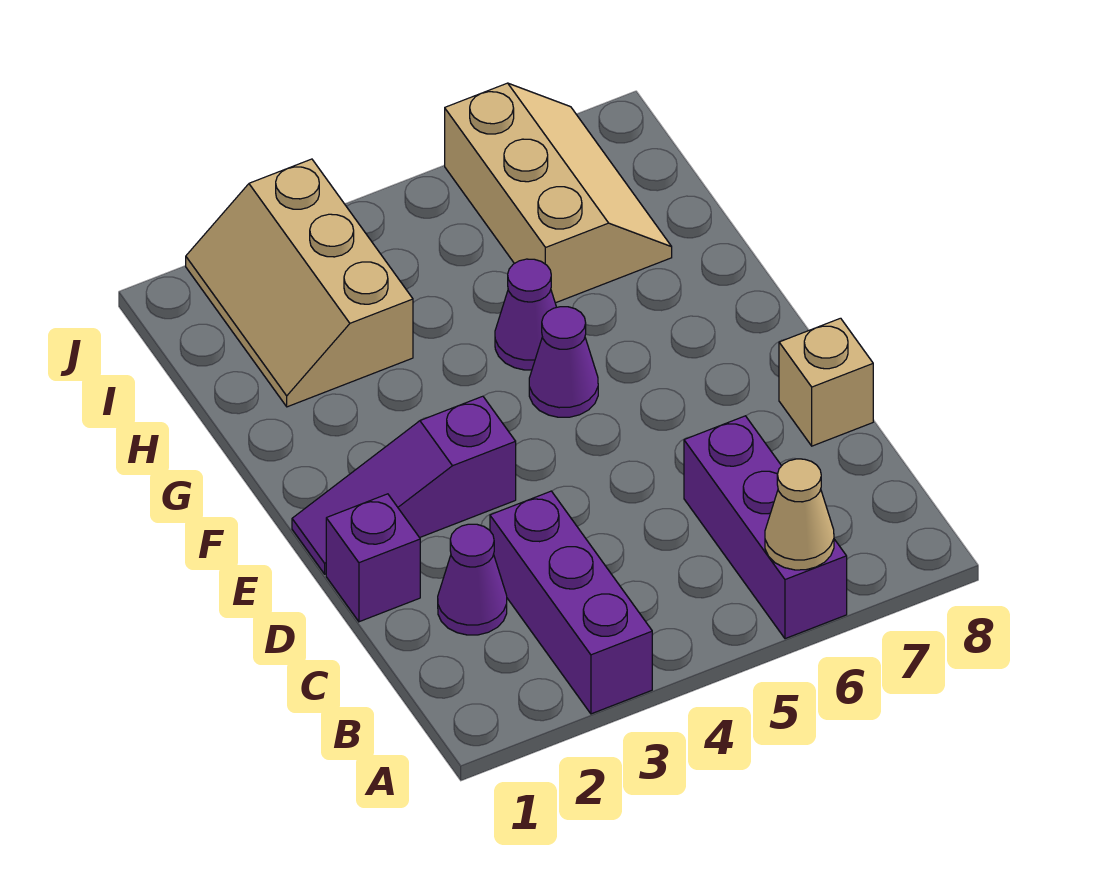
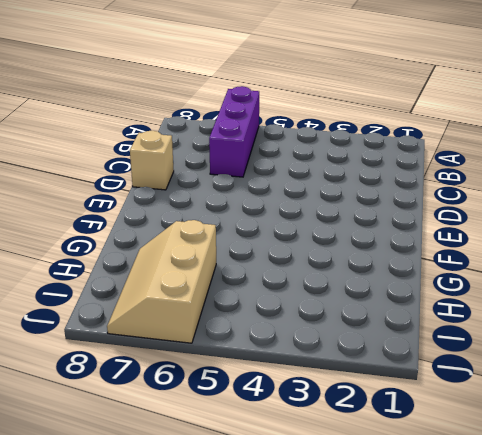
none -> purple 1x3 brick [490,491,652,714]
none -> purple 1x1 cone [438,524,507,635]

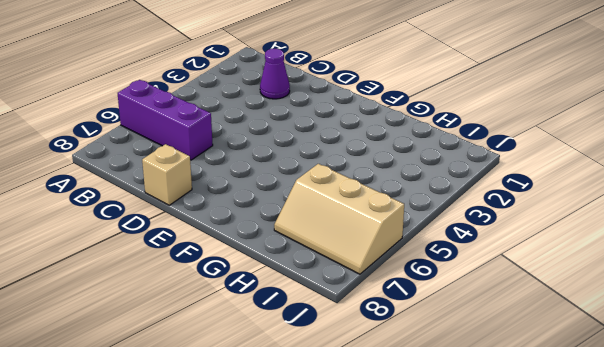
none -> purple 1x3 brick [490,491,652,714]
none -> purple 1x1 brick [326,494,420,622]

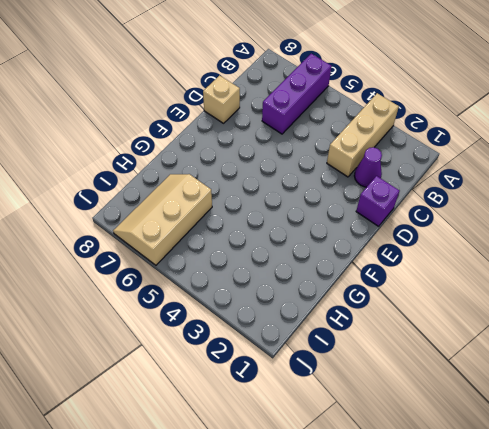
tan 1x3 brick [327,93,399,177] -> purple 1x3 brick [490,491,652,714]
none -> purple 1x3 slope [292,396,516,574]
none -> purple 1x1 cone [529,307,598,417]

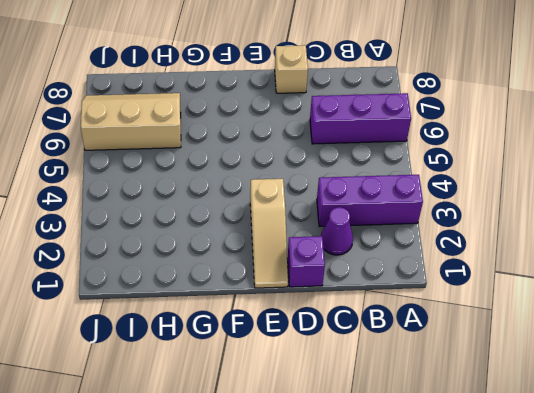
tan 1x3 slope [250,179,288,288] -> purple 1x3 slope [292,396,516,574]
none -> purple 1x1 cone [529,307,598,417]
none -> purple 1x1 cone [495,259,557,370]

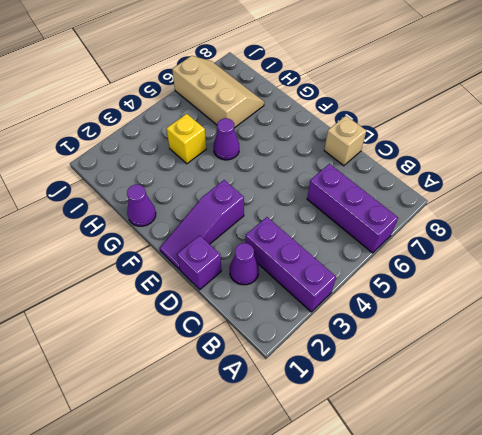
purple 1x1 cone [127,185,156,226] -> purple 1x1 cone moved to [529,307,598,417]
yellow 1x1 brick [166,114,206,164] -> none
none -> tan 2x3 slope [186,159,413,407]
none -> tan 1x1 cone [765,459,834,570]

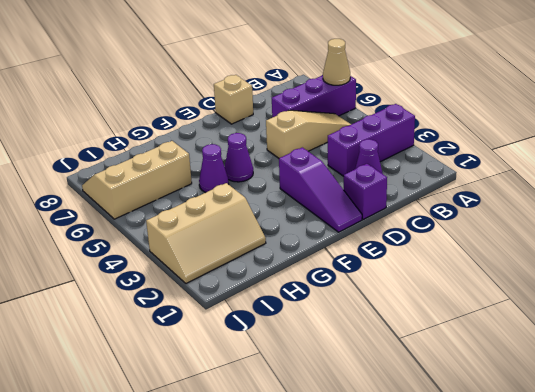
tan 1x3 slope [266,110,351,158] -> none

